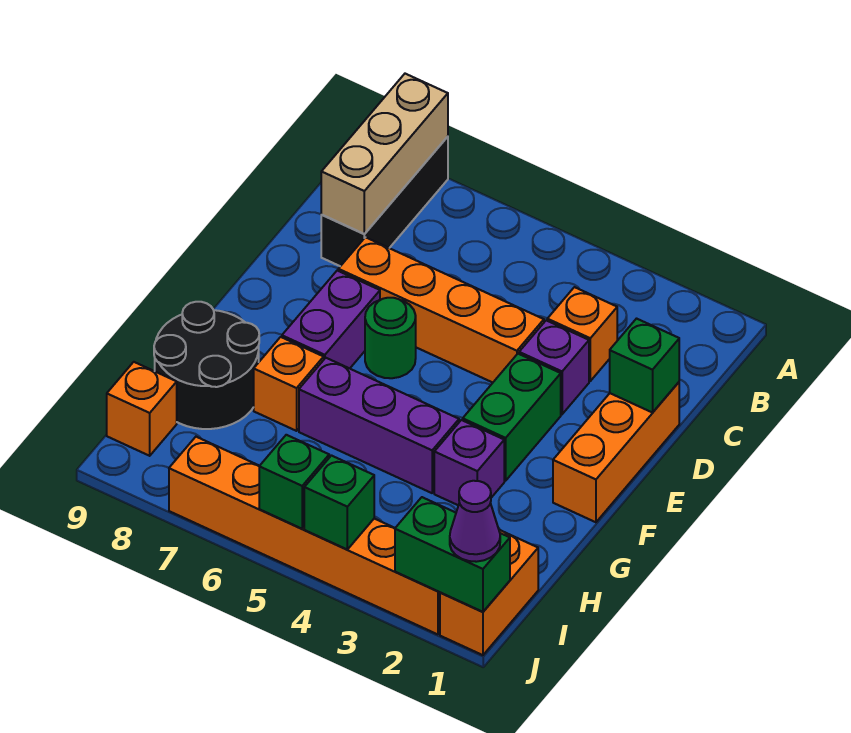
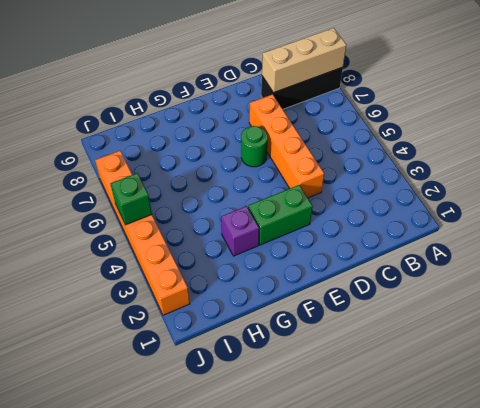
none -> orange 1x1 brick [547,287,617,381]
none -> orange 1x3 brick [553,382,679,522]
none -> purple 1x1 brick [519,320,589,414]

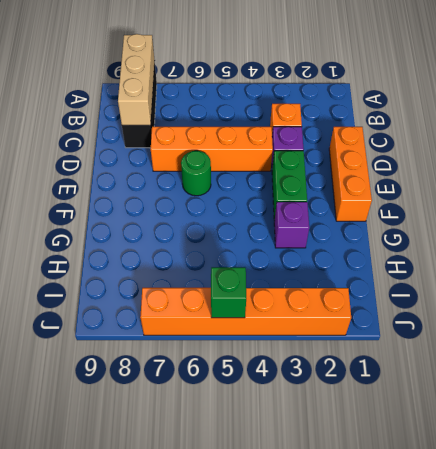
none -> purple 1x2 brick [282,271,380,368]
none -> purple 1x3 brick [299,358,459,493]
none -> orange 1x1 brick [254,337,324,431]

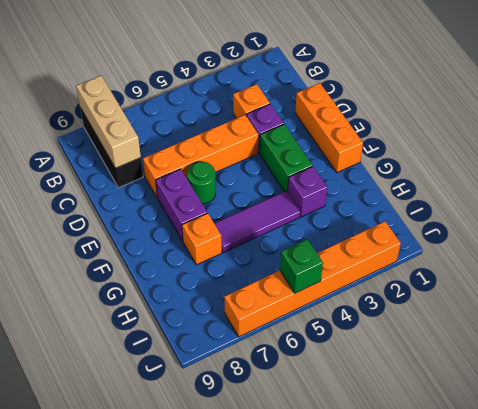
purple 1x3 tile [214,191,300,253] -> purple 1x3 brick [299,358,459,493]
none -> black 2x2 round brick [154,302,259,429]
none -> orange 1x2 brick [440,530,538,655]
none -> orange 1x1 brick [107,362,177,456]

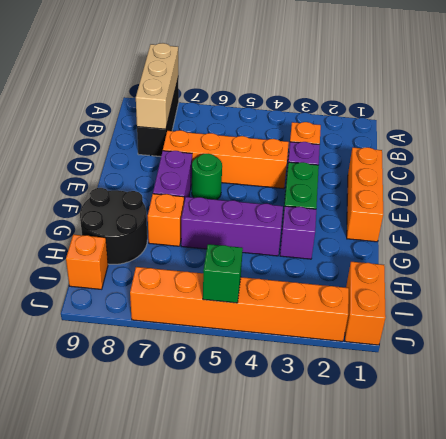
none -> green 1x1 brick [610,319,679,413]
none -> green 1x2 brick [395,497,510,612]
none -> green 1x1 brick [304,456,374,549]

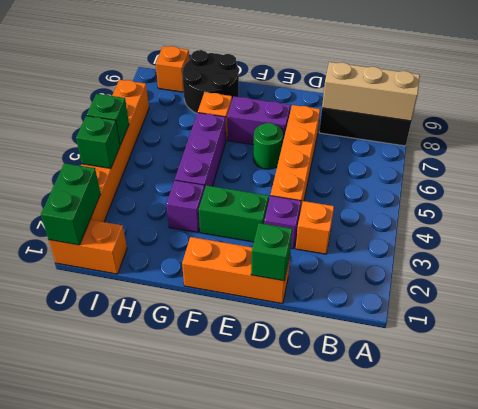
none -> purple 1x1 cone [450,481,500,562]

